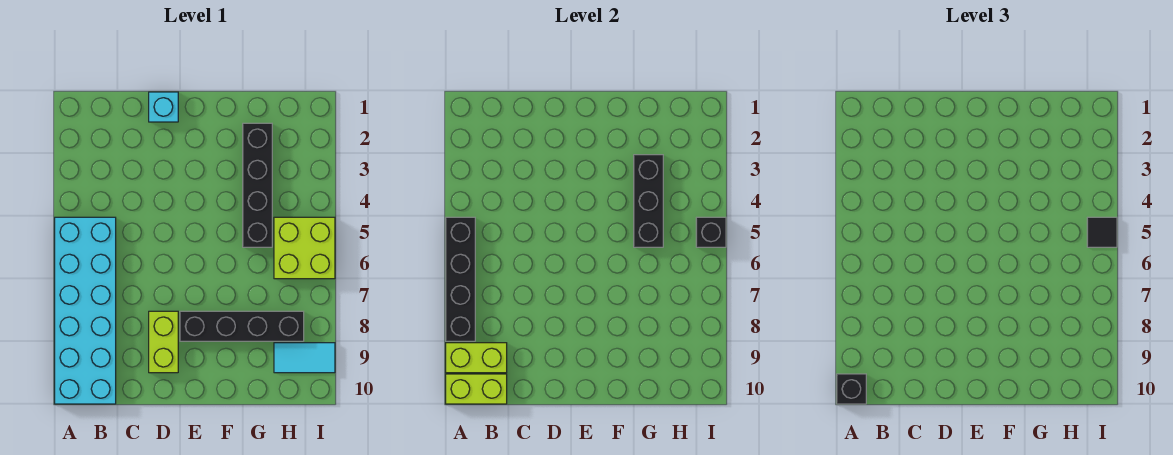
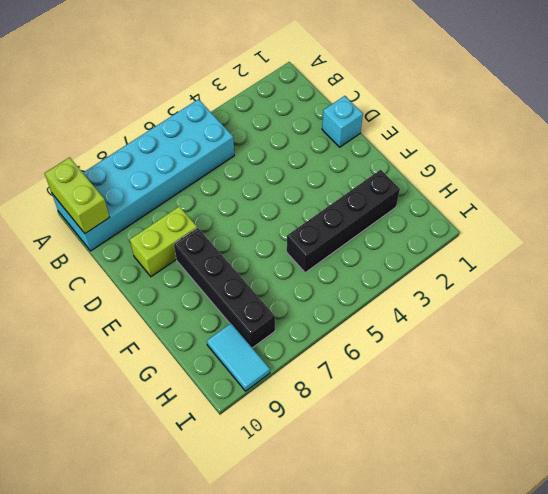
none -> lime 2x2 brick [274,217,335,279]
none -> black 1x4 brick [446,217,475,341]
none -> lime 1x2 brick [446,343,507,373]

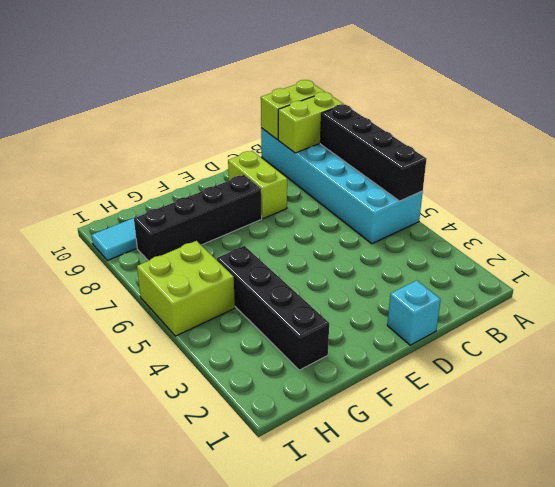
none -> black 1x3 brick [634,155,663,247]
none -> black 1x1 brick [696,217,726,247]
none -> black 1x1 brick [837,374,866,404]

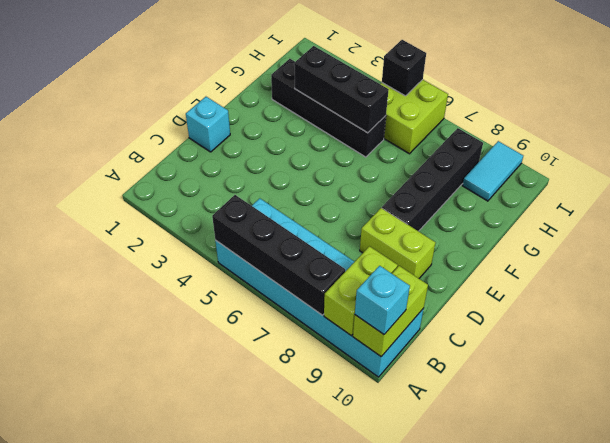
cyan 1x1 brick [355,266,410,334] -> black 1x1 brick [837,374,866,404]
none -> black 1x1 tile [1087,217,1117,247]

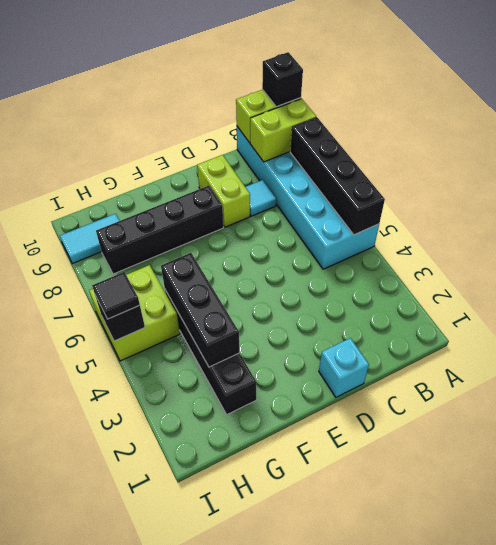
cyan 1x1 tile [246,180,276,216] -> none

